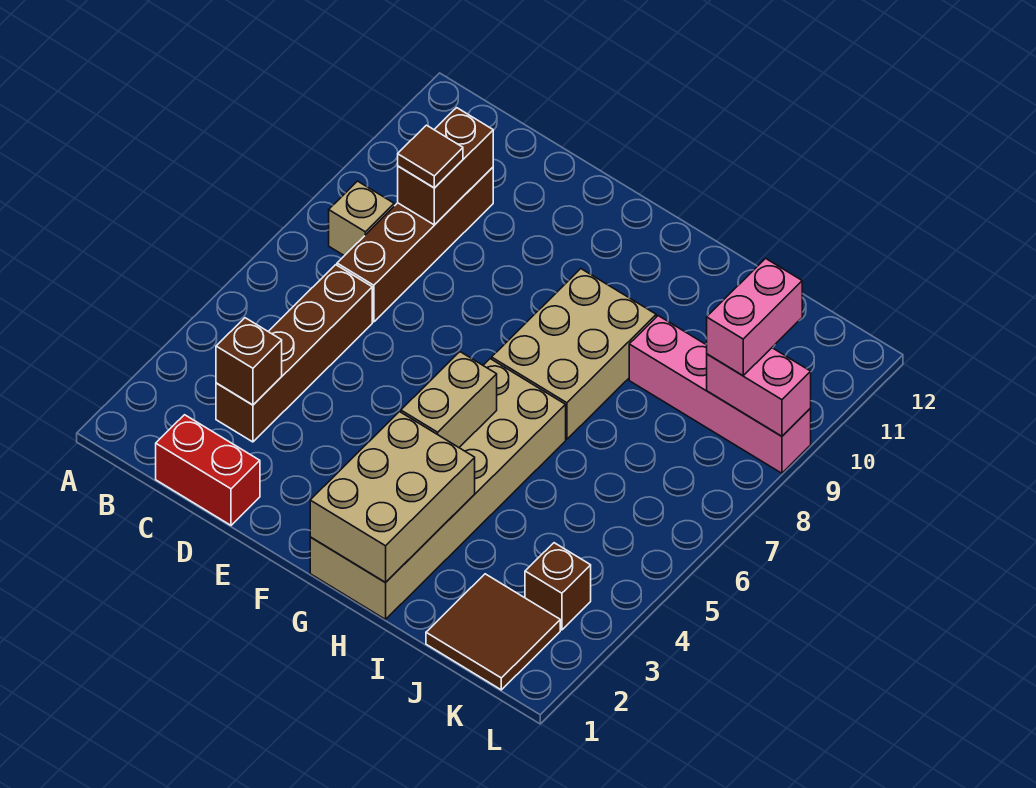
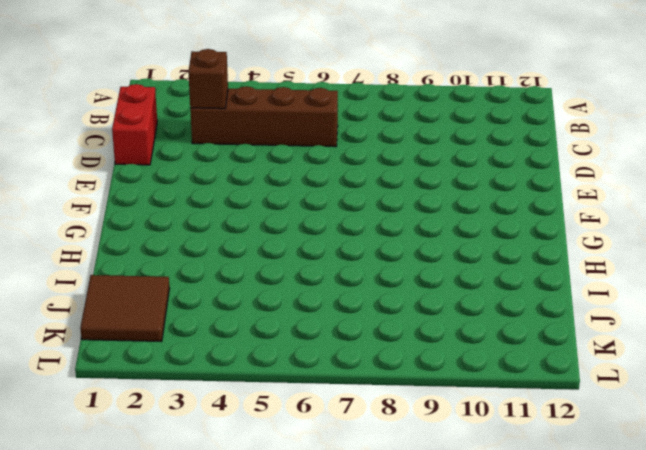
none -> tan 1x1 brick [329,181,394,256]
none -> brown 1x4 brick [337,167,493,322]
none -> tan 2x6 brick [310,359,566,619]

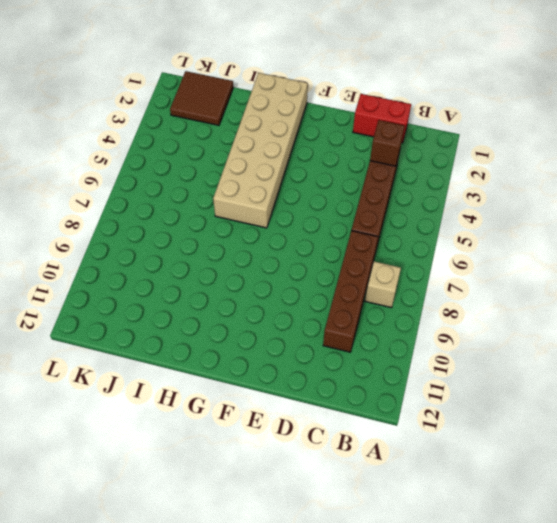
none -> tan 2x3 brick [492,269,656,439]
none -> pink 1x4 brick [629,316,811,473]
none -> brown 1x1 brick [525,543,591,630]

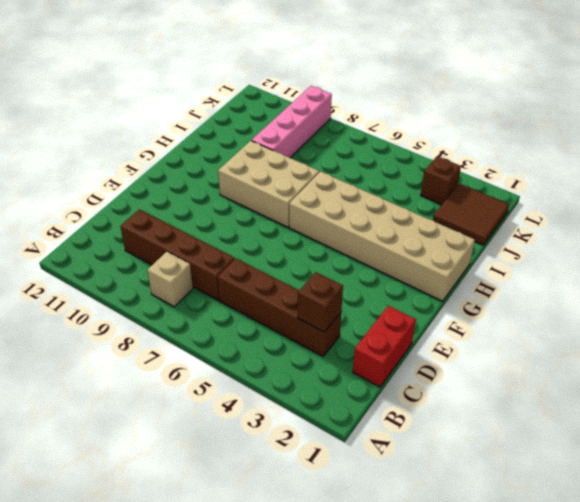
none -> brown 1x2 brick [398,108,493,225]
none -> tan 2x3 brick [310,412,475,583]
none -> tan 1x2 brick [401,352,497,447]

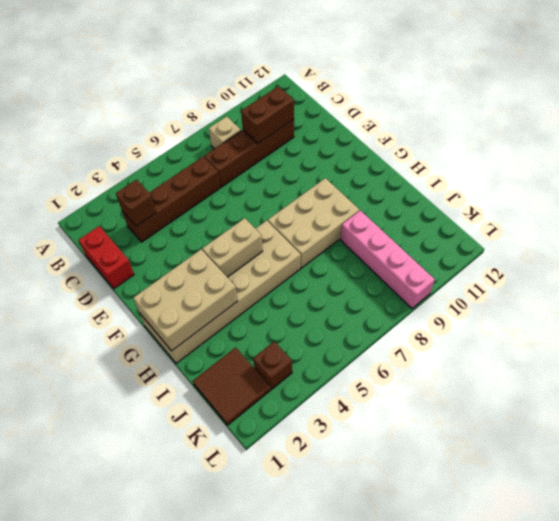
none -> pink 1x2 brick [707,348,811,436]
none -> brown 1x1 tile [398,125,463,188]
none -> pink 1x2 brick [707,258,802,376]

